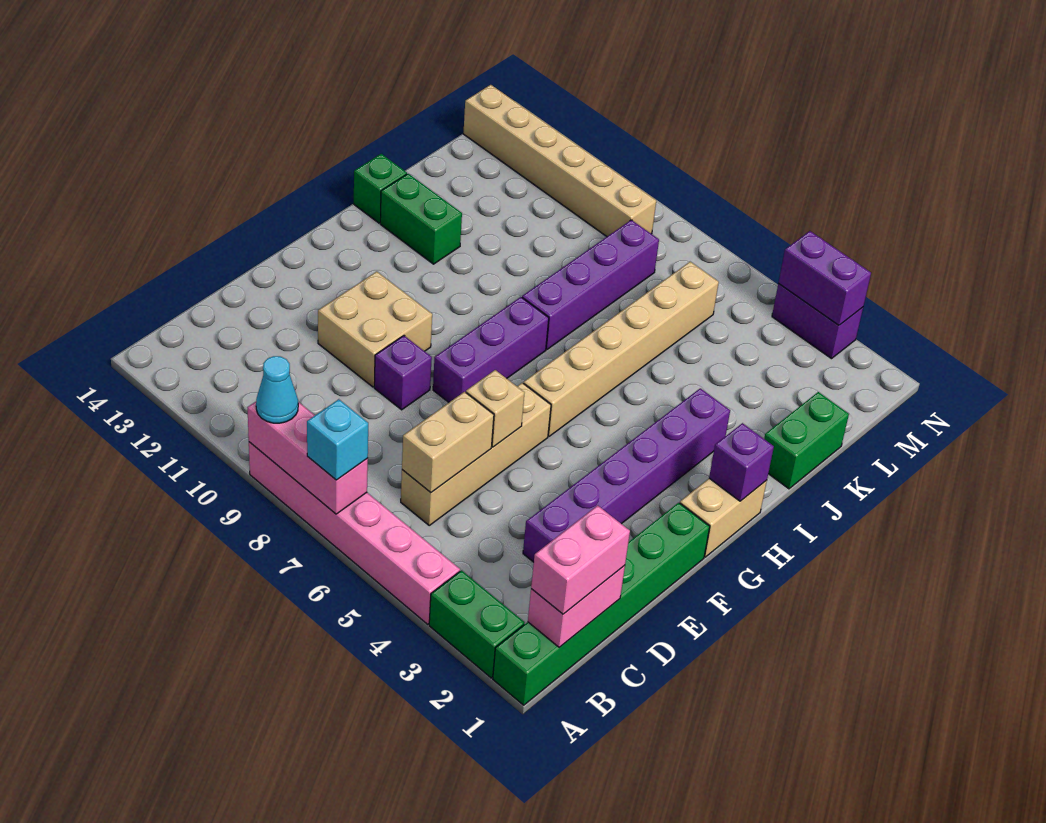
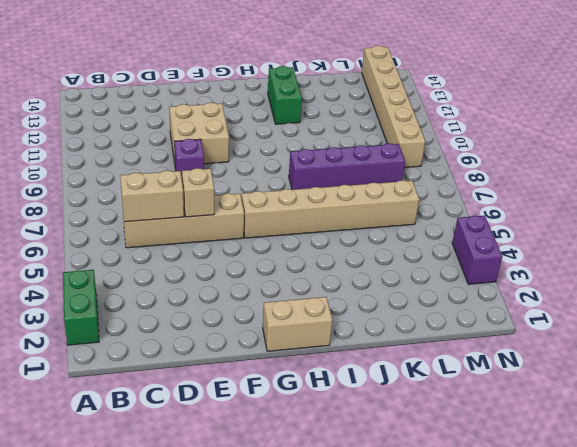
none -> green 1x6 brick [493,503,710,705]
none -> pink 1x6 brick [249,442,460,624]
none -> purple 1x6 brick [523,388,730,562]

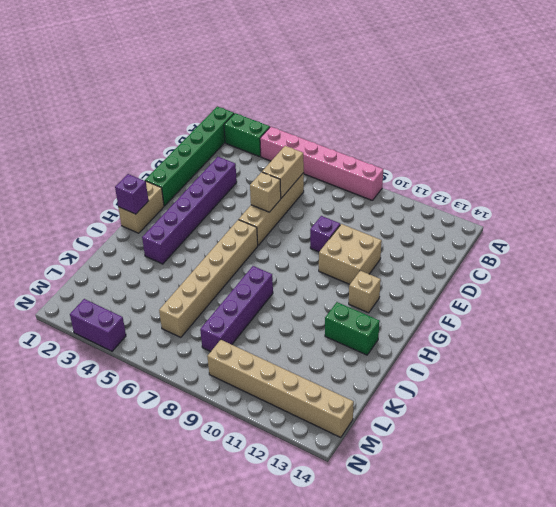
tan 1x1 brick [349,271,381,313] -> none
none -> purple 1x3 brick [433,297,549,402]
none -> green 1x1 brick [354,154,407,223]
none -> green 1x2 brick [764,392,849,489]

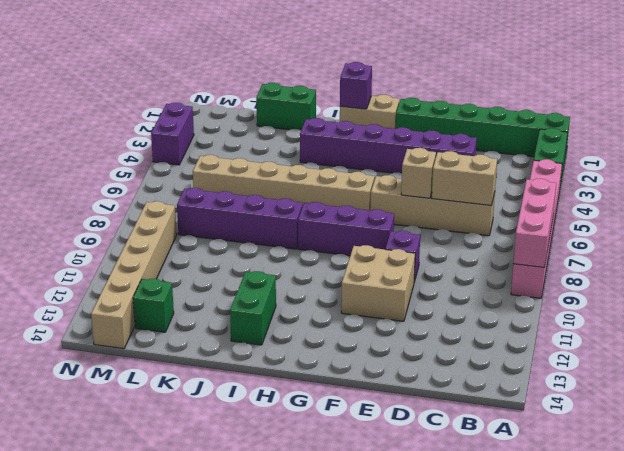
green 1x1 brick [133,279,174,332] -> green 1x1 brick moved to [354,154,407,223]
none -> pink 1x2 brick [528,565,625,647]
none -> purple 1x2 brick [778,231,871,325]
none -> cyan 1x1 brick [307,399,368,480]

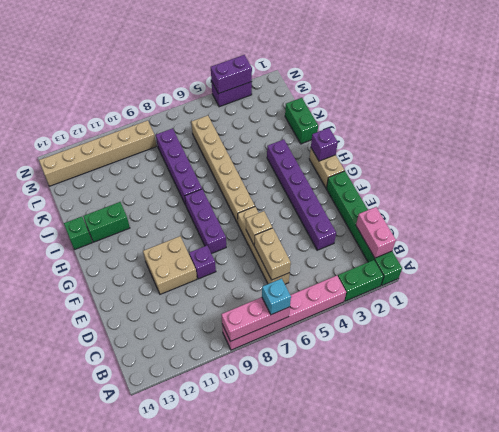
none -> cyan 1x1 cone [256,356,298,423]
none -> pink 1x2 brick [531,505,630,614]

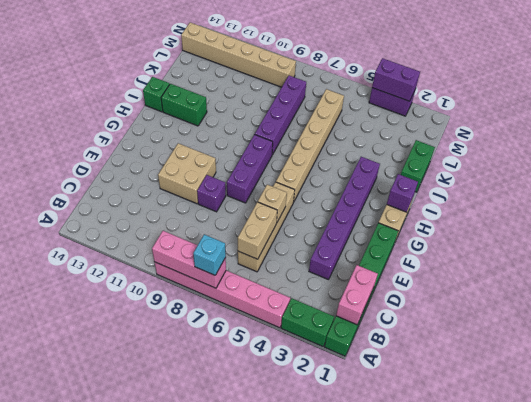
none -> cyan 1x1 cone [256,356,298,423]
none -> pink 1x2 brick [531,505,630,614]

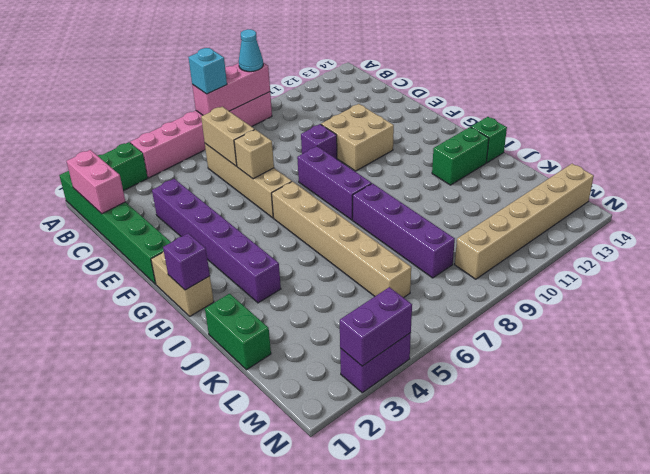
none -> pink 1x2 brick [531,505,630,614]

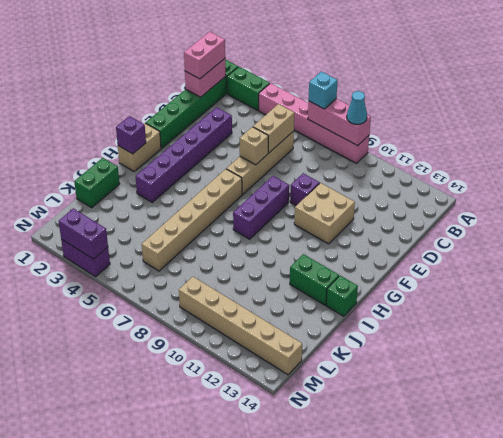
none -> purple 1x4 brick [522,220,659,350]

